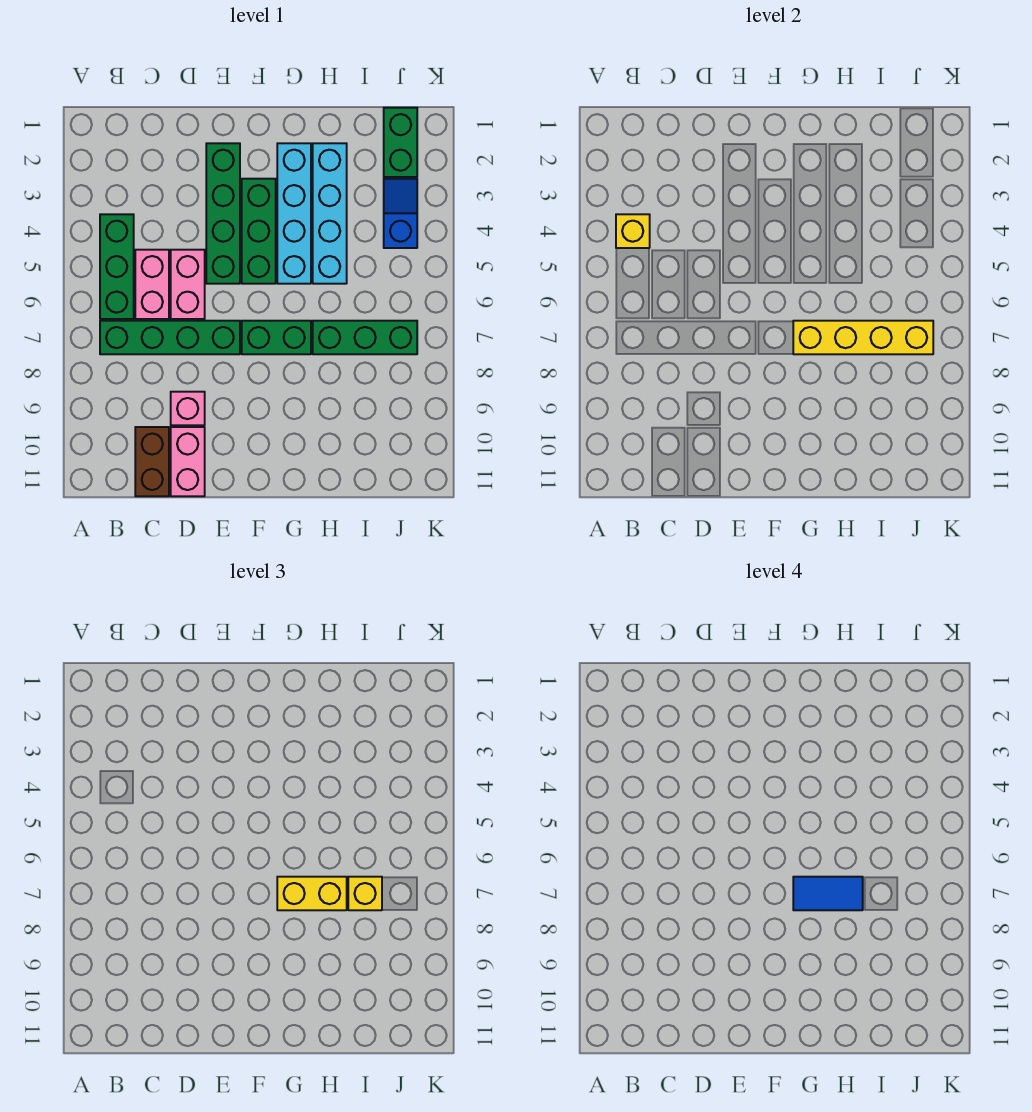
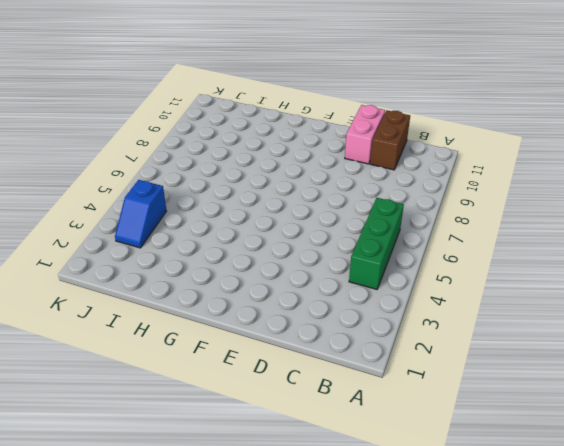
none -> green 1x4 brick [100,321,240,354]
none -> pink 1x2 brick [135,250,169,319]
none -> pink 1x2 brick [171,250,205,319]

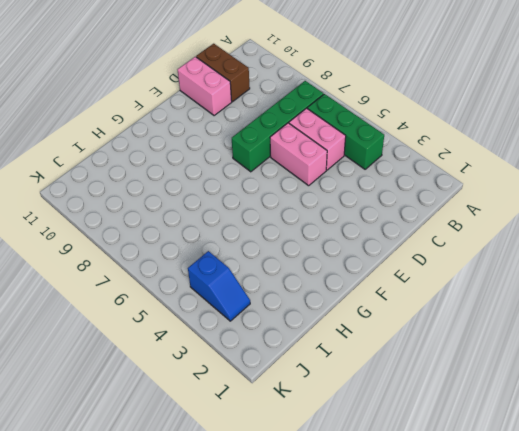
none -> pink 1x1 brick [171,392,205,425]
none -> green 1x4 brick [206,143,240,284]
none -> green 1x3 brick [242,179,276,284]

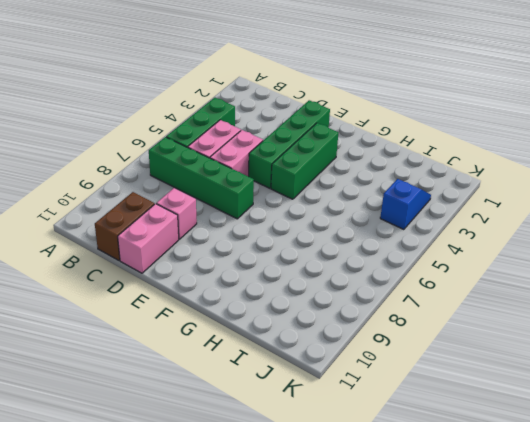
none -> green 1x2 brick [242,321,311,354]
none -> cyan 1x4 brick [277,143,311,284]
none -> cyan 1x4 brick [313,143,347,284]

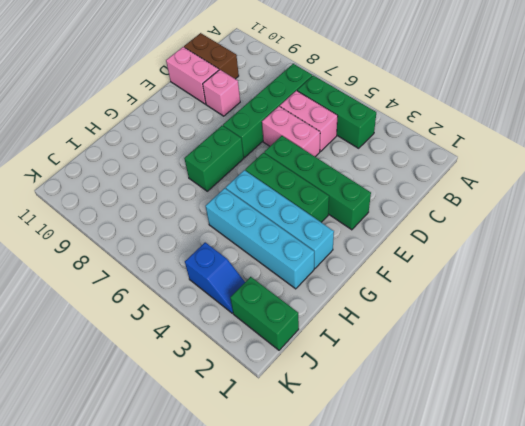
none -> green 1x3 brick [313,321,417,354]
none -> yellow 1x1 brick [616,214,650,248]
none -> yellow 1x4 brick [793,321,933,354]

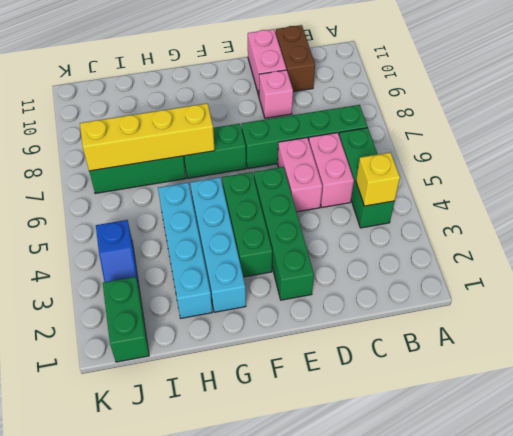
none -> yellow 1x2 brick [277,877,347,910]
none -> yellow 1x1 brick [348,877,382,910]
none -> blue 1x2 tile [793,877,863,910]

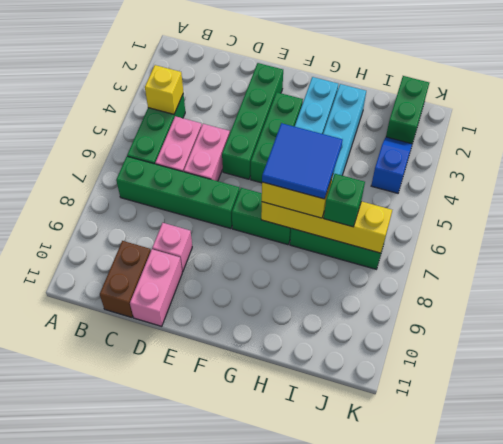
blue 2x2 tile [262,123,343,199] -> blue 1x2 tile [793,877,863,910]
green 1x1 brick [324,174,365,227] -> yellow 1x1 brick [348,877,382,910]

